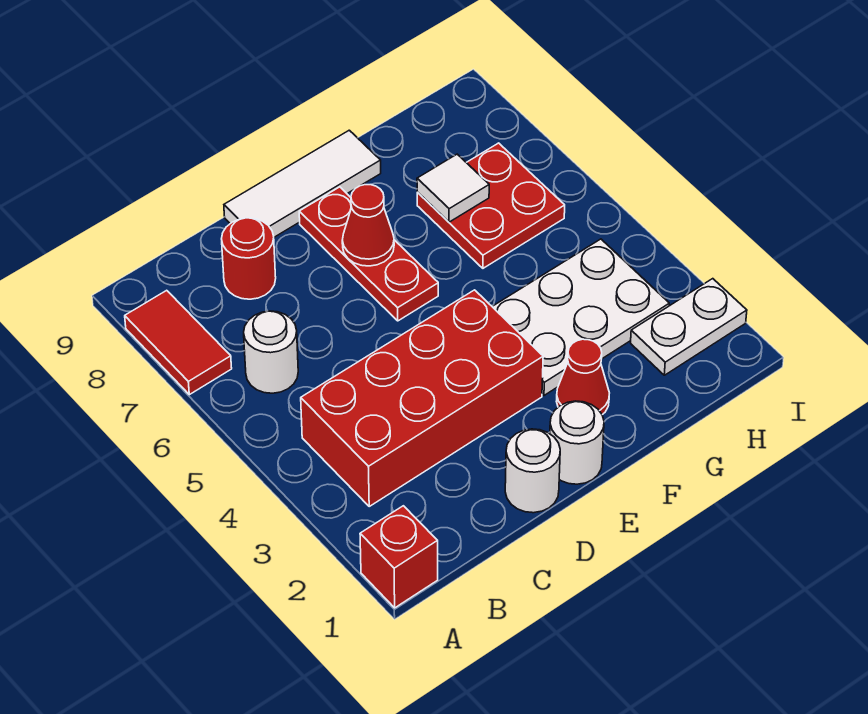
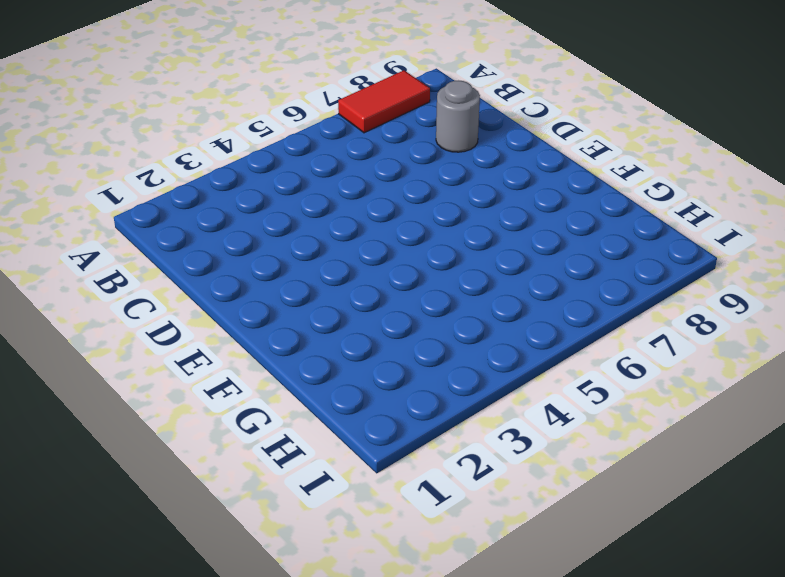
grey 1x1 round brick [436,81,480,152] -> red 1x1 round brick [222,218,276,299]
none -> red 1x1 brick [360,506,438,608]
none -> red 2x4 brick [301,290,543,506]
none -> white 1x1 round brick [244,311,298,393]

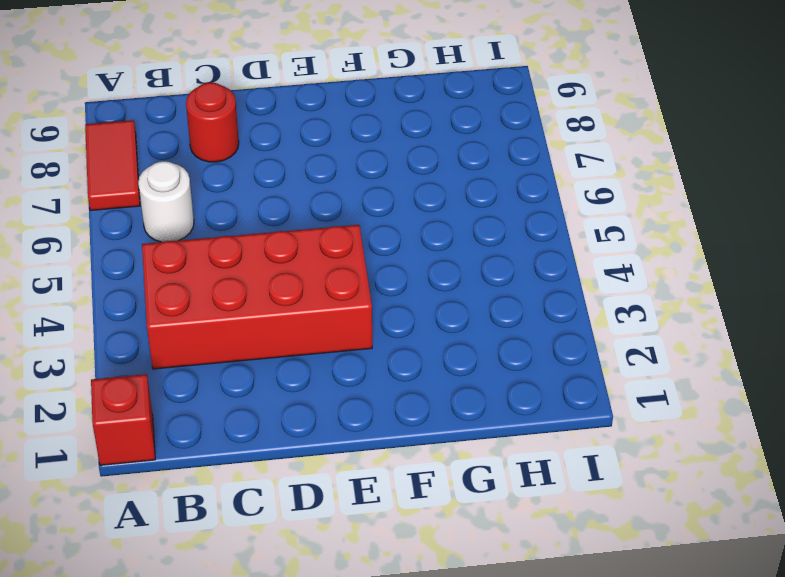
none -> white 1x1 round brick [505,429,560,513]
none -> white 1x3 tile [224,130,381,237]
none -> white 1x1 round brick [550,401,604,484]

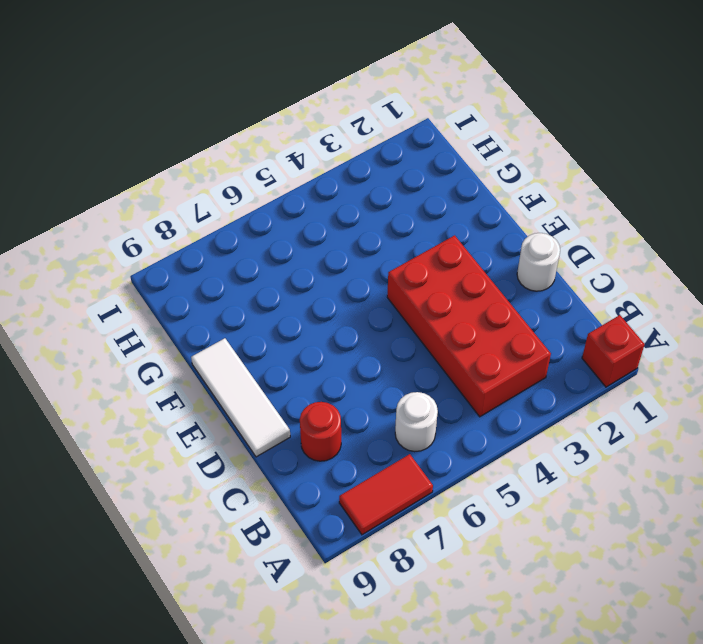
none -> white 1x1 round brick [550,401,604,484]
none -> red 1x3 plate [299,187,438,321]
none -> red 1x1 cone [556,339,609,415]

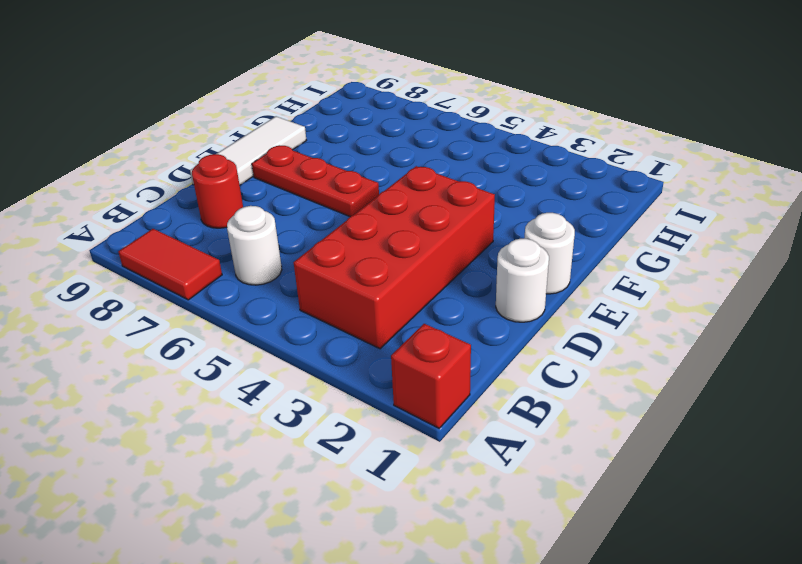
none -> red 1x1 cone [556,339,609,415]
none -> white 2x3 plate [492,239,669,395]
none -> red 2x2 plate [417,143,565,268]

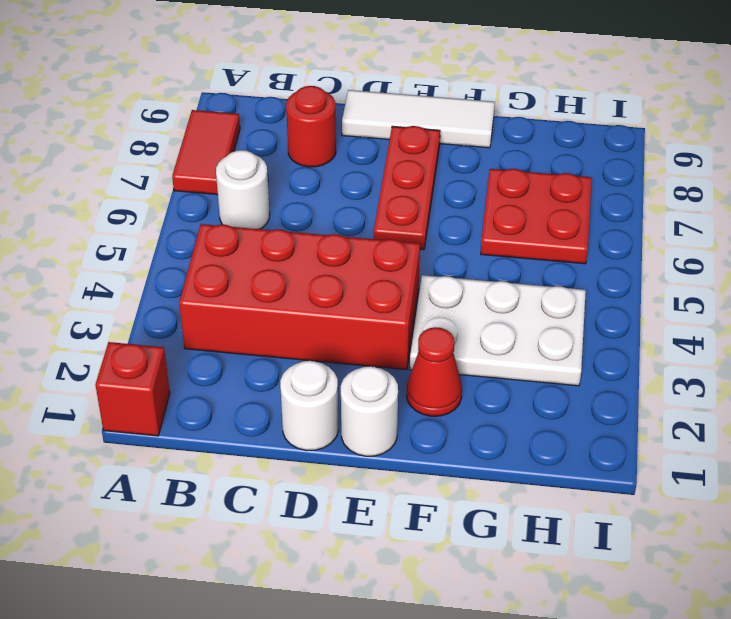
none -> white 1x2 plate [631,279,747,375]
none -> red 1x1 cone [342,185,394,266]
none -> white 1x1 tile [417,154,489,222]

